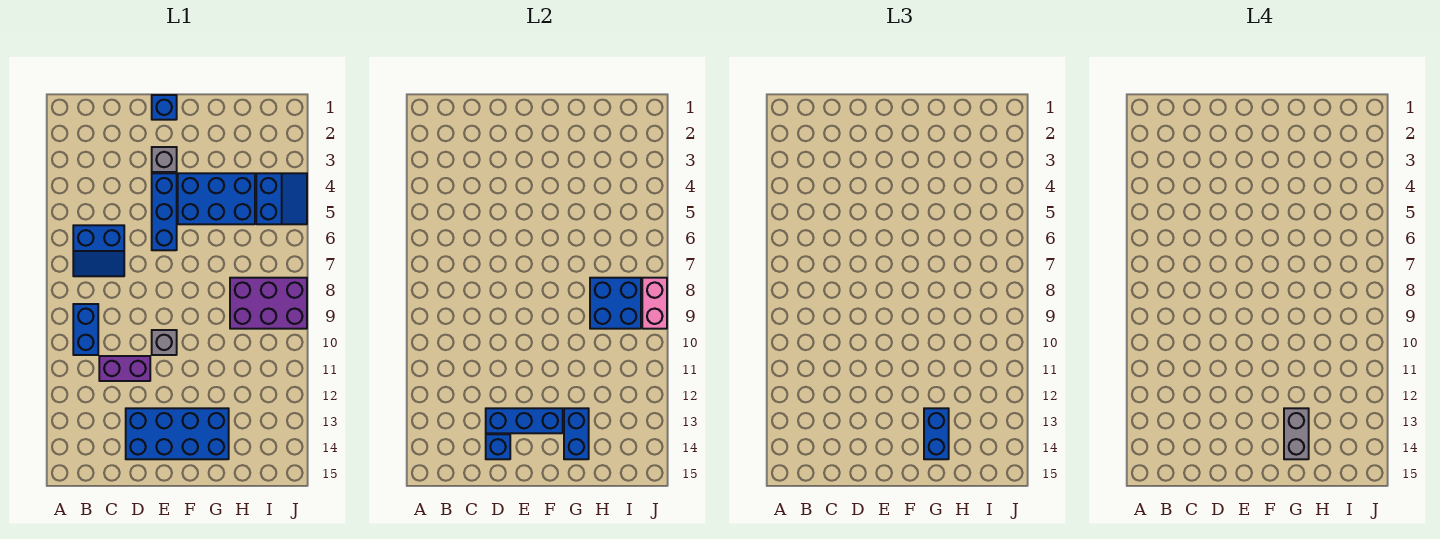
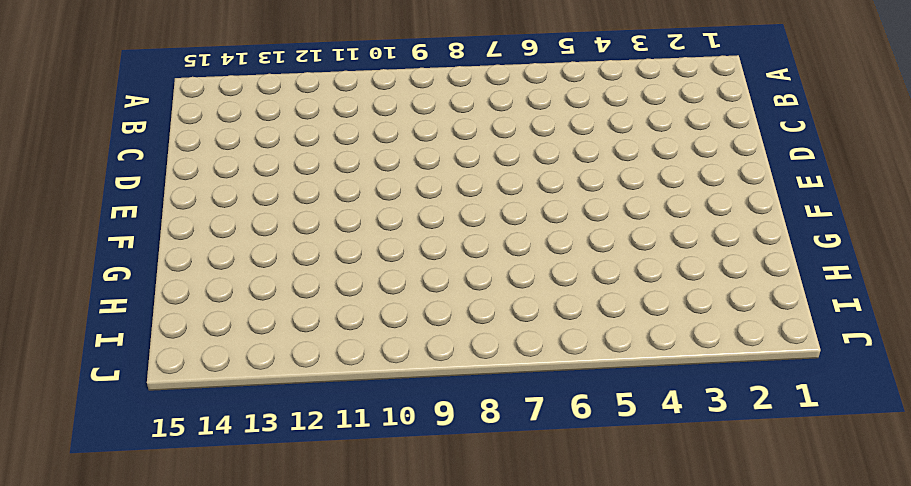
none -> blue 2x2 slope [73,225,124,276]
none -> blue 1x2 brick [73,304,98,355]
none -> purple 1x2 brick [99,356,150,381]

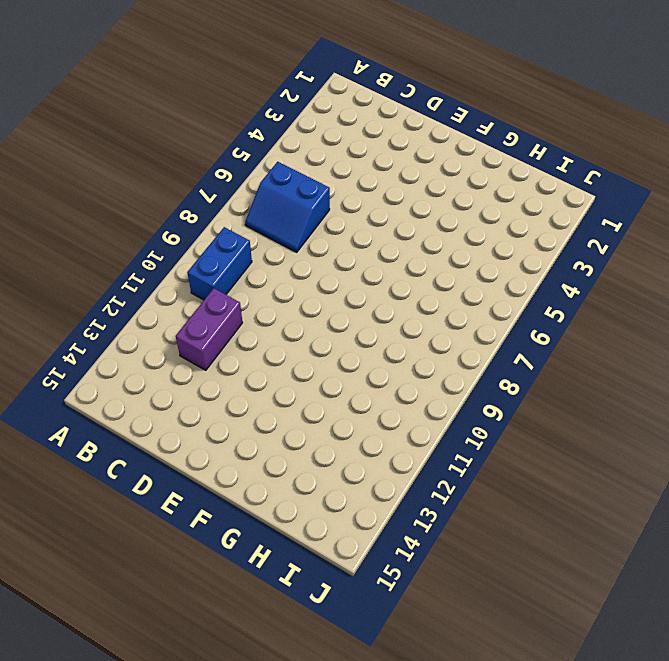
purple 1x2 brick [176,288,243,370] -> purple 1x2 brick turned to [99,356,150,381]
none -> blue 2x4 brick [126,408,229,459]
none -> blue 1x1 brick [152,95,177,120]
none -> grey 1x1 brick [152,147,177,172]

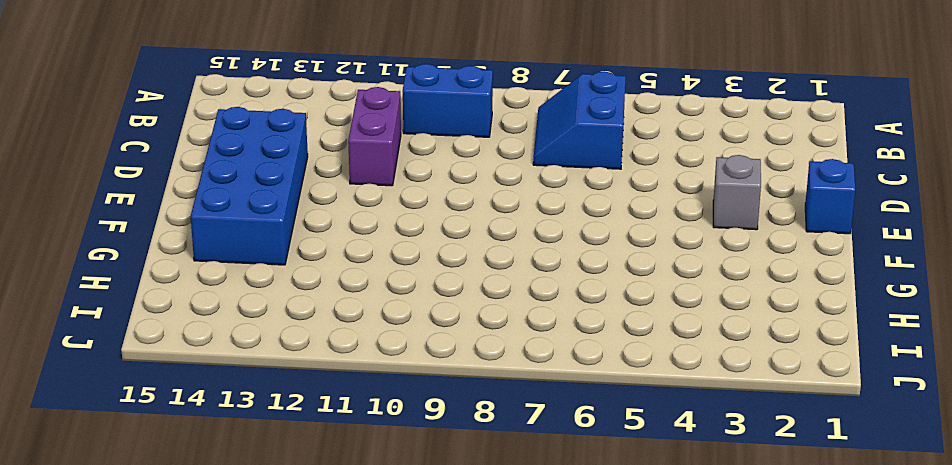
none -> blue 1x3 brick [152,173,177,250]
none -> grey 1x1 brick [152,330,177,355]
none -> blue 2x3 brick [178,173,255,224]

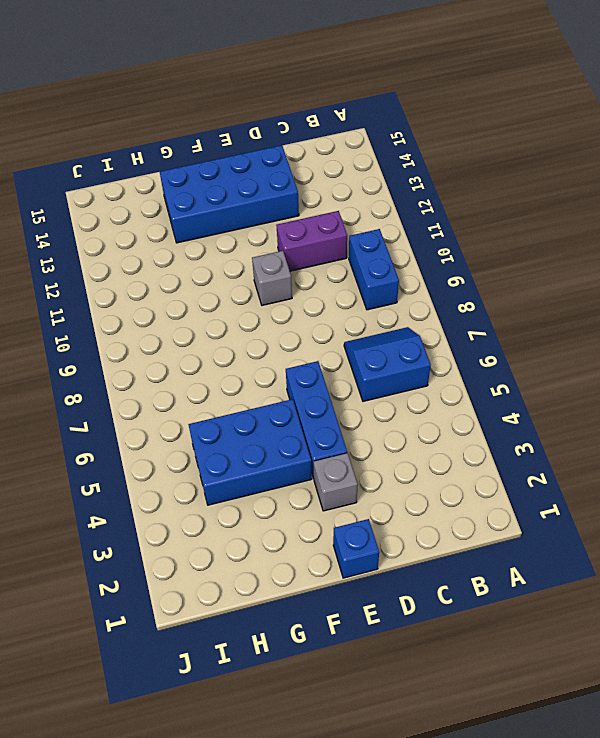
none -> purple 2x3 brick [230,278,307,329]
none -> blue 2x2 slope [256,173,307,224]
none -> blue 1x3 brick [486,408,563,433]

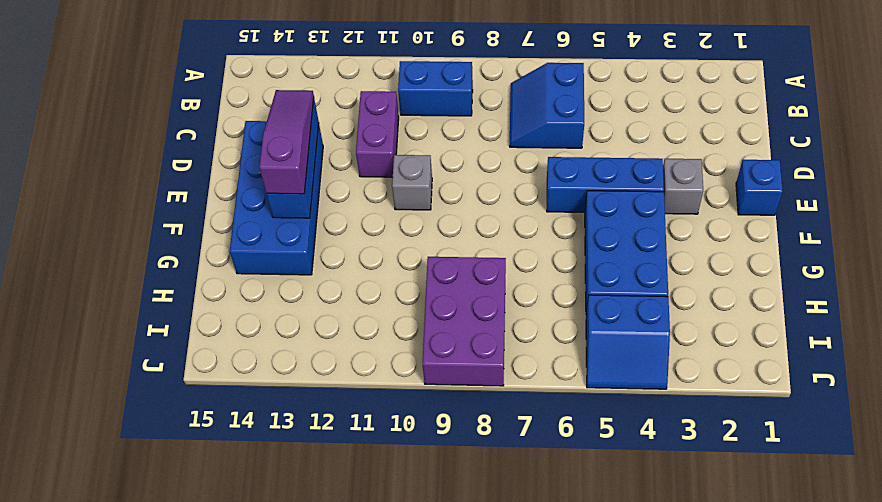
purple 1x3 slope [259,90,314,194] -> none
none -> blue 1x1 brick [486,434,510,459]
none -> blue 1x2 brick [564,408,589,459]
none -> blue 2x2 brick [590,278,641,329]

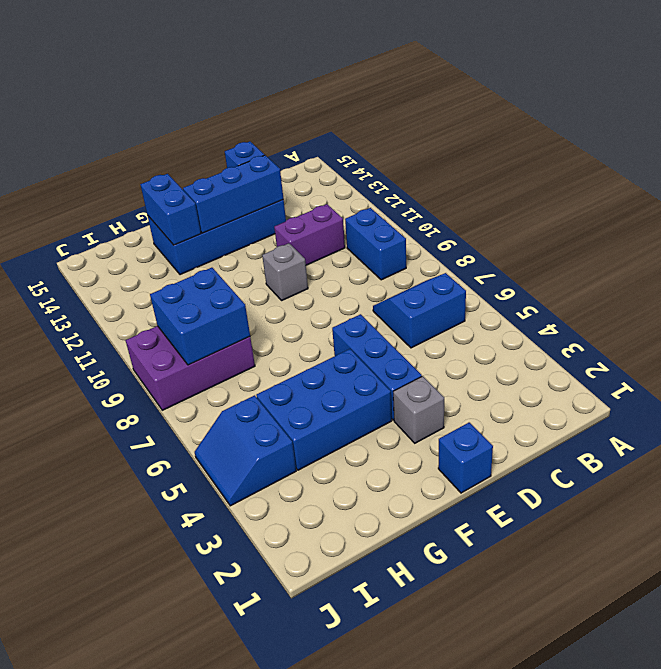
none -> pink 1x2 brick [642,278,667,329]
none -> blue 1x2 brick [924,408,949,459]
none -> grey 1x2 brick [1284,408,1309,459]

